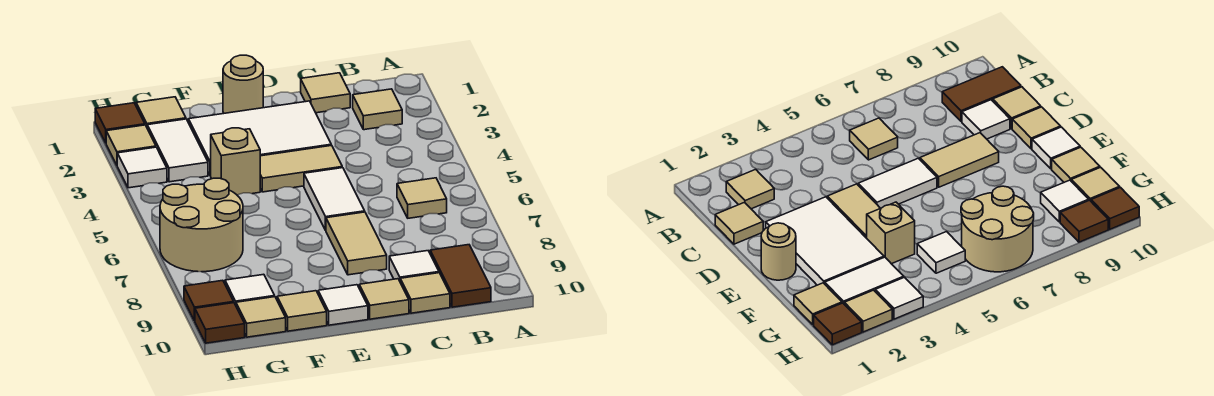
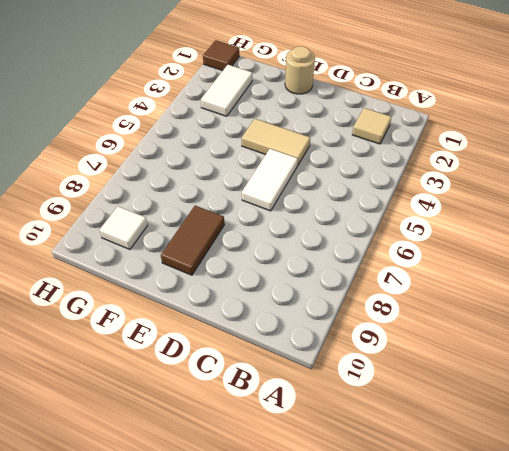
brown 1x2 tile [161,206,224,275] -> brown 1x2 tile moved to [430,245,491,307]
none -> tan 1x1 tile [397,178,447,218]
none -> tan 1x1 tile [301,73,350,113]
none -> white 1x1 tile [389,251,439,281]

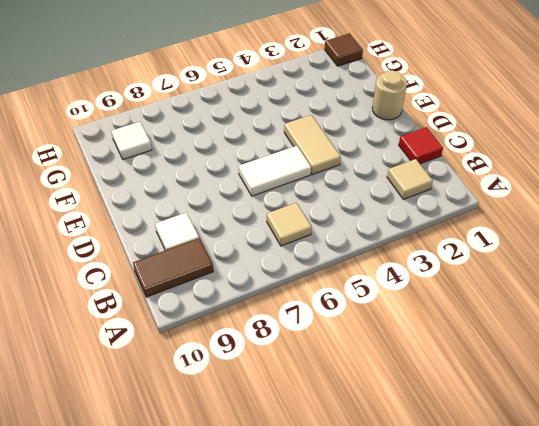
red 1x1 tile [399,127,443,164] -> tan 1x1 tile [301,73,350,113]
none -> tan 1x1 tile [400,273,450,313]
none -> white 2x3 tile [188,101,331,176]
none -> tan 1x2 tile [326,212,387,275]

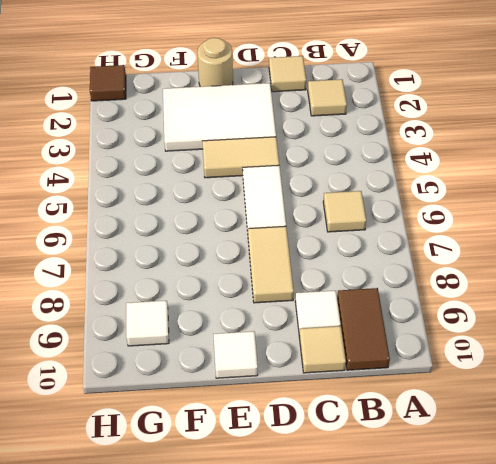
none -> tan 1x1 tile [359,279,409,319]
none -> tan 1x1 brick [211,128,260,195]
none -> tan 1x1 tile [277,291,327,331]

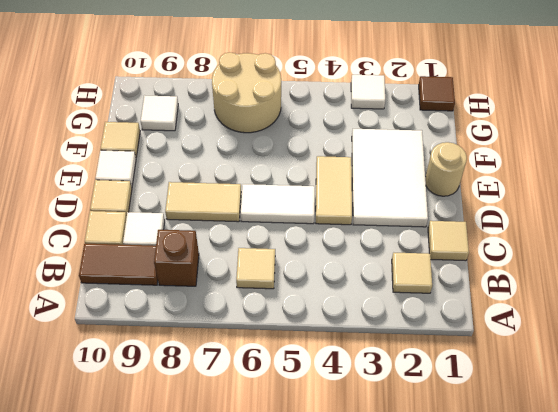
brown 1x1 brick [154,230,199,286] -> none
none -> tan 1x1 brick [211,128,260,195]
none -> tan 1x1 tile [136,97,186,127]
none -> white 1x2 tile [147,119,208,182]

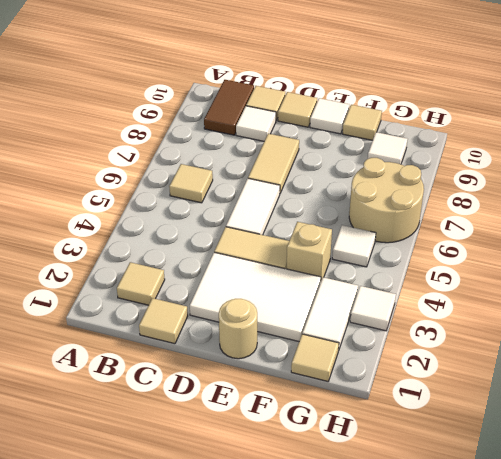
none -> tan 1x1 tile [236,297,286,337]
none -> brown 1x1 tile [95,103,145,143]
none -> tan 1x1 tile [106,125,156,165]

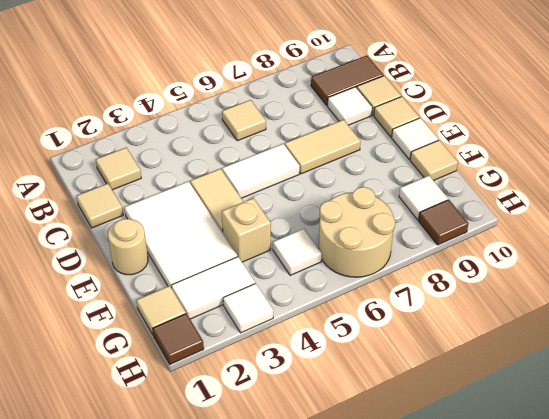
none -> tan 1x1 tile [236,297,286,337]
none -> tan 1x1 tile [106,125,156,165]
none -> brown 1x1 tile [195,303,245,343]

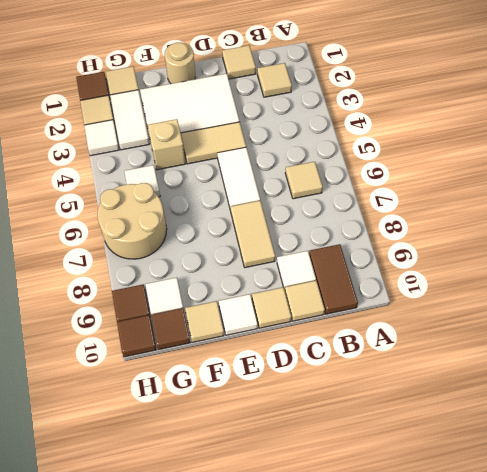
brown 1x1 tile [151,308,190,350] -> tan 1x1 tile [236,297,286,337]

